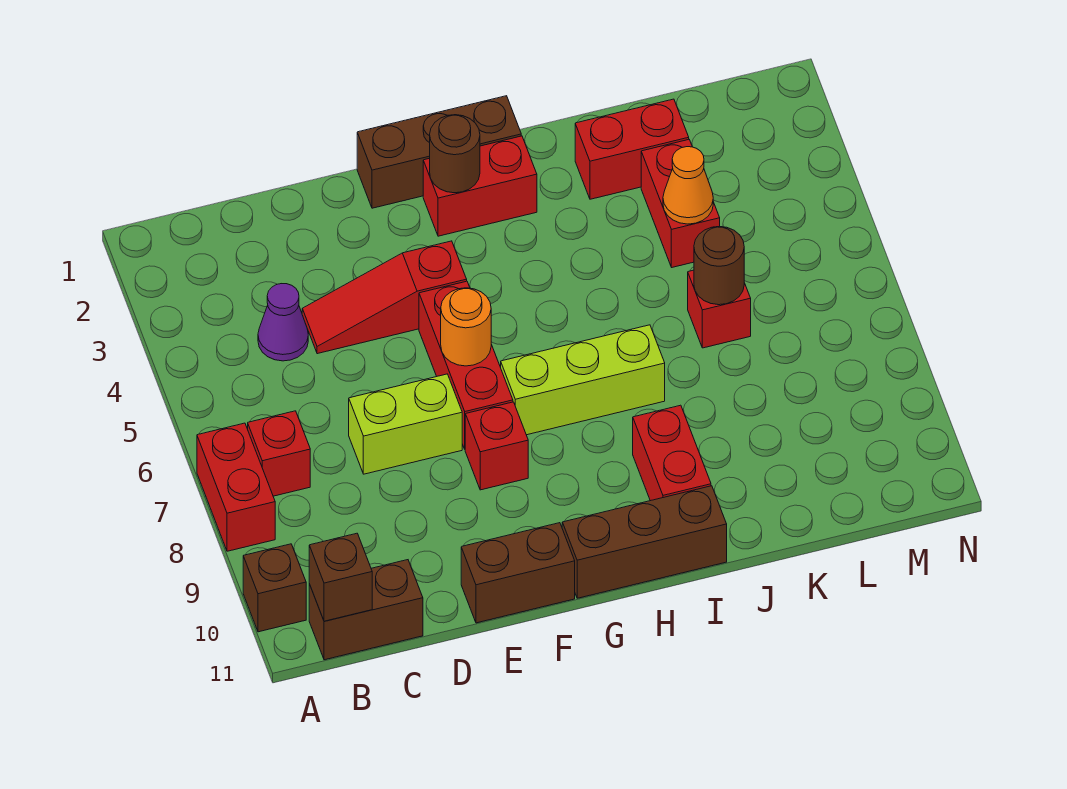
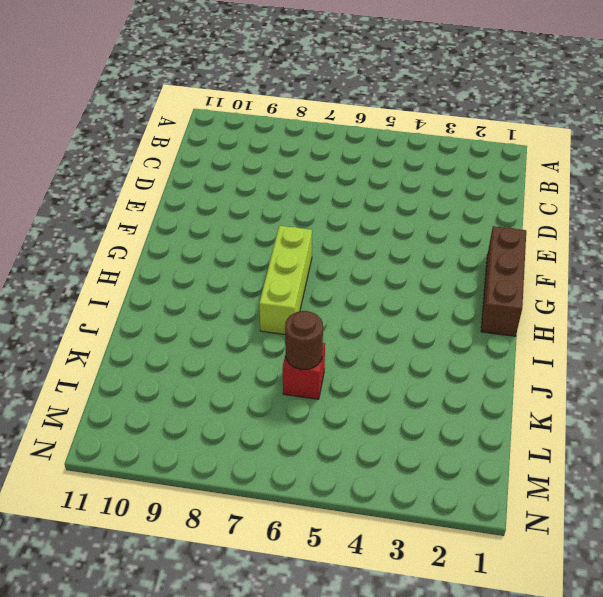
none -> red 1x2 brick [197,423,275,551]
none -> brown 1x1 brick [243,544,306,632]
none -> red 1x1 brick [248,411,310,496]

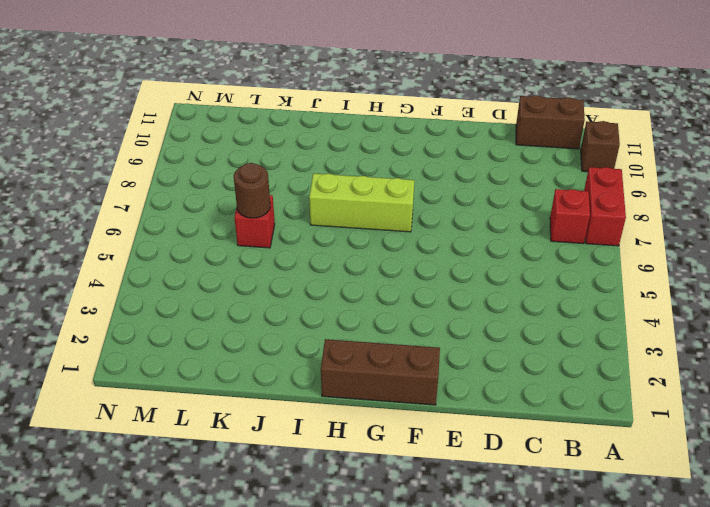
none -> purple 1x1 cone [258,284,308,361]
none -> red 1x3 slope [302,241,467,354]
none -> lime 1x2 brick [349,374,462,474]

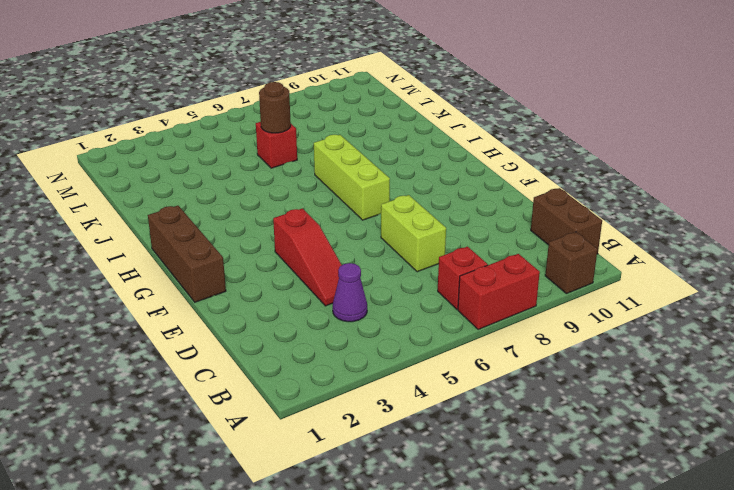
none -> brown 1x2 brick [461,523,575,623]
none -> red 1x3 brick [419,281,513,449]
none -> red 1x1 brick [465,402,528,490]

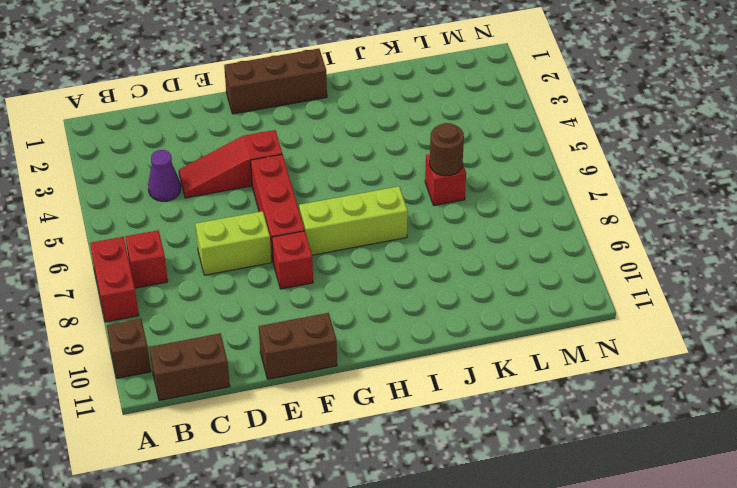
none -> red 1x2 brick [423,136,537,236]
none -> brown 1x3 brick [562,486,727,598]
none -> red 1x2 brick [633,405,711,501]

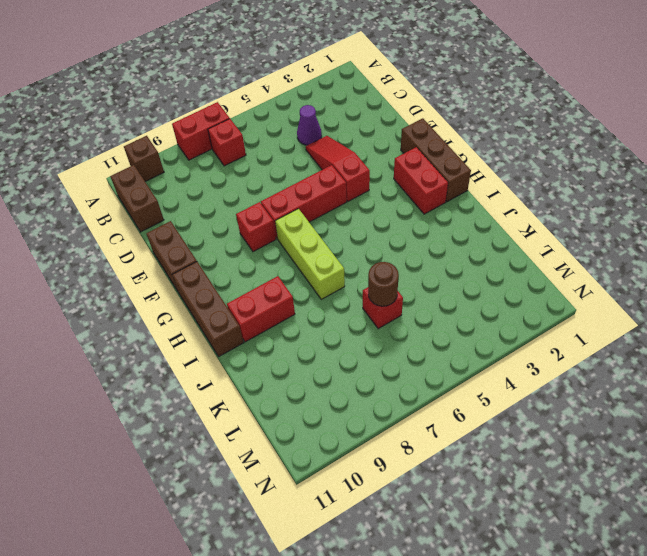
none -> lime 1x2 brick [349,374,462,474]
none -> red 1x2 brick [575,99,689,199]
none -> red 1x2 brick [641,140,720,267]

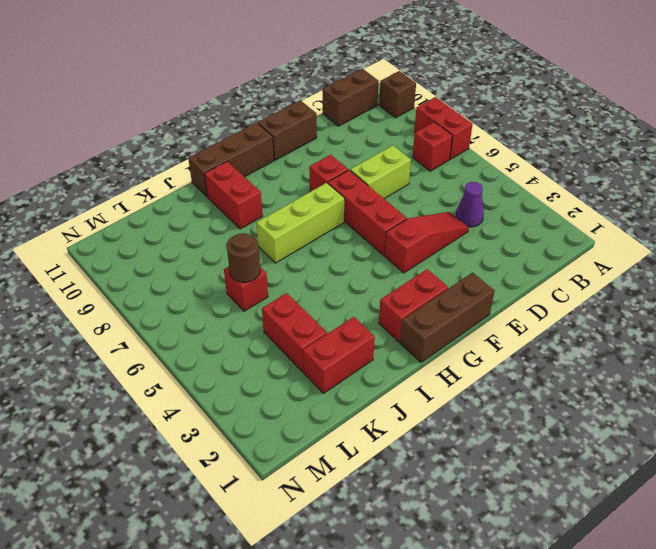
none -> brown 1x1 brick [309,533,372,621]
none -> orange 1x1 round brick [441,288,491,366]
none -> brown 1x1 round brick [430,115,480,193]

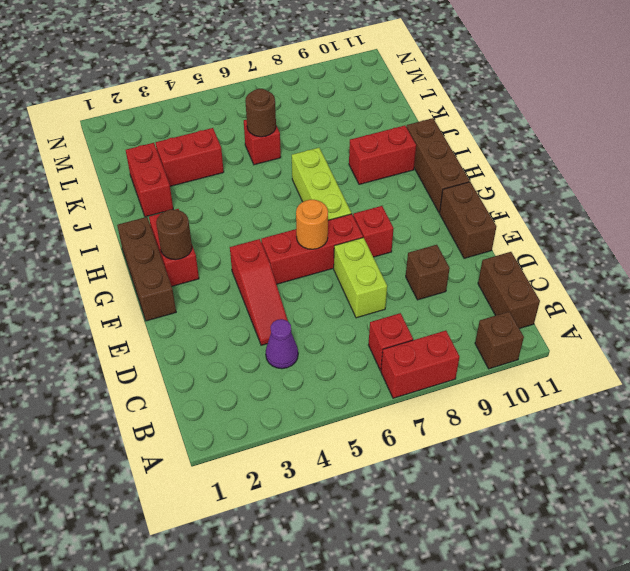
brown 1x1 brick [406,245,450,300] -> brown 1x1 brick moved to [309,533,372,621]
none -> orange 1x1 cone [663,147,713,224]

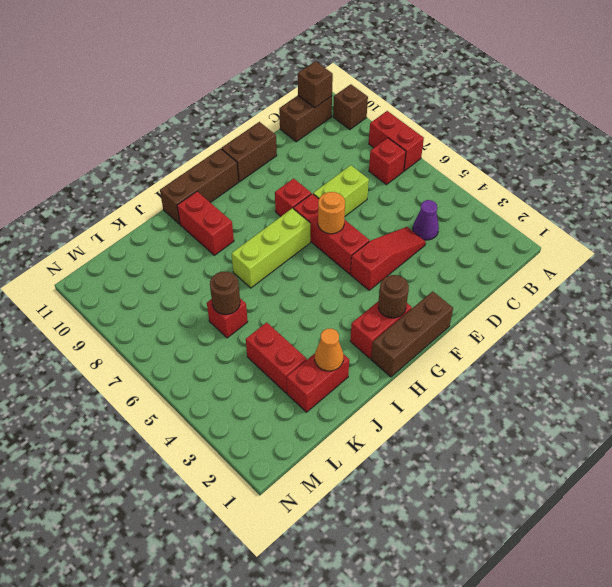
orange 1x1 cone [315,329,343,371] -> orange 1x1 cone moved to [663,147,713,224]

